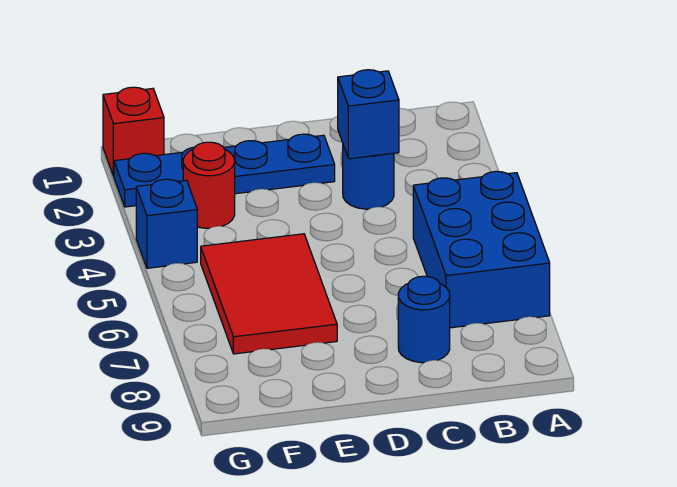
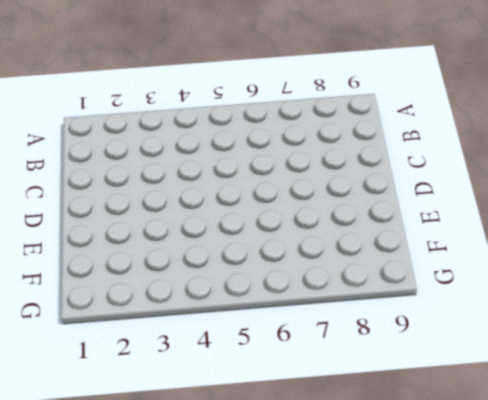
none -> blue 2x3 brick [413,171,550,328]
none -> blue 1x1 round brick [343,145,394,209]

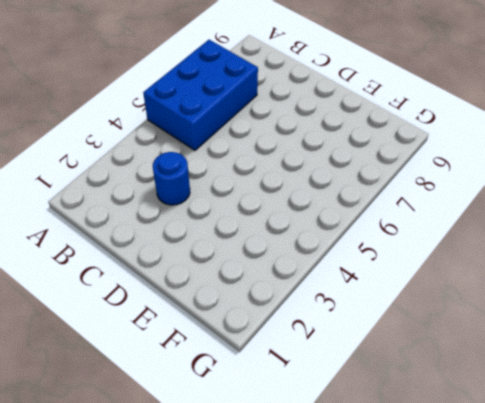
none -> blue 1x1 round brick [398,276,450,363]
none -> blue 1x4 plate [114,134,335,207]

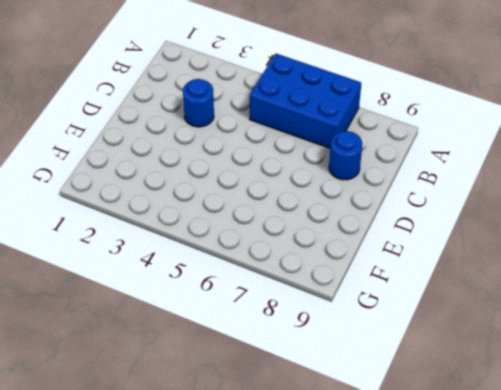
none -> blue 1x4 plate [114,134,335,207]
none -> red 2x3 tile [201,234,337,354]

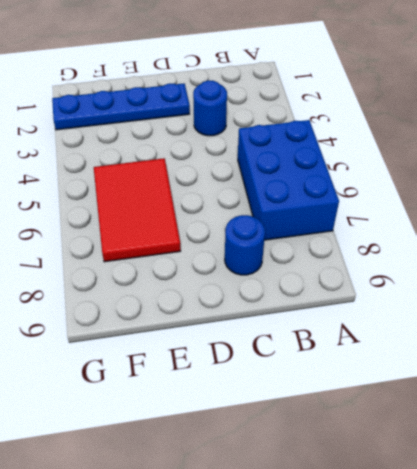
none -> red 1x1 round brick [183,142,235,228]
none -> red 1x1 brick [103,87,164,176]

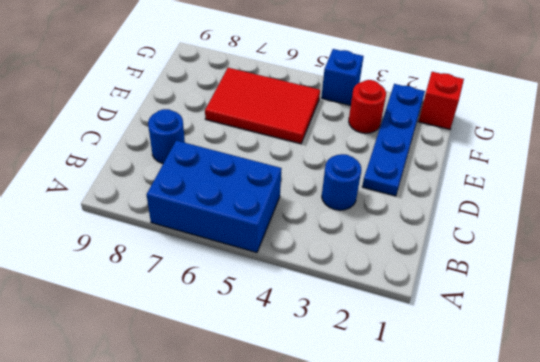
none -> blue 1x1 brick [338,70,399,159]

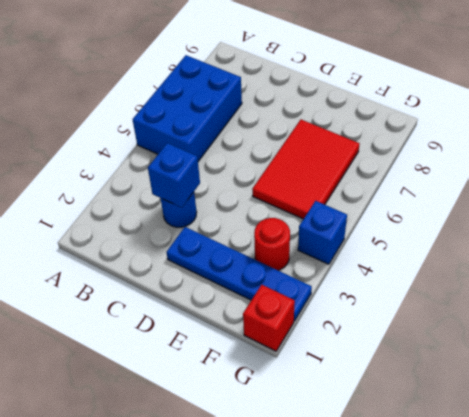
none -> blue 1x1 round brick [398,276,450,363]

